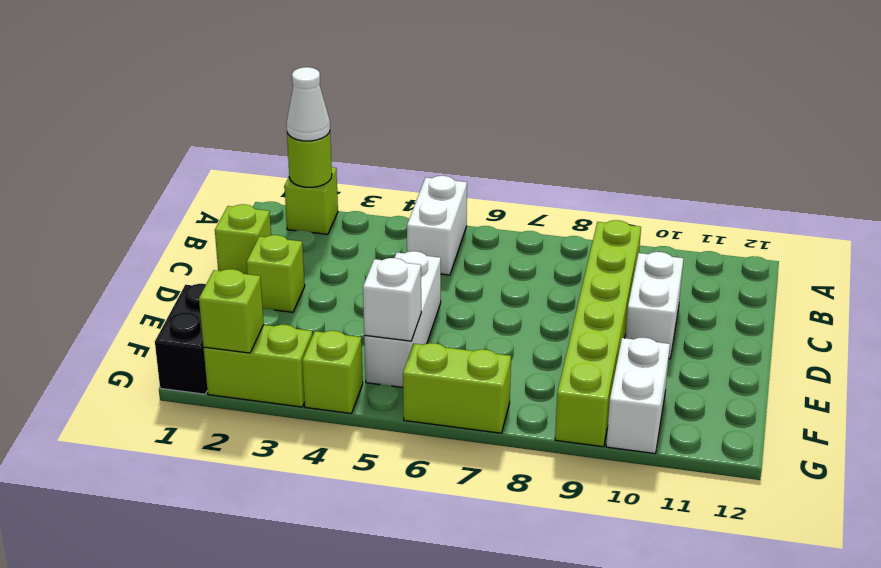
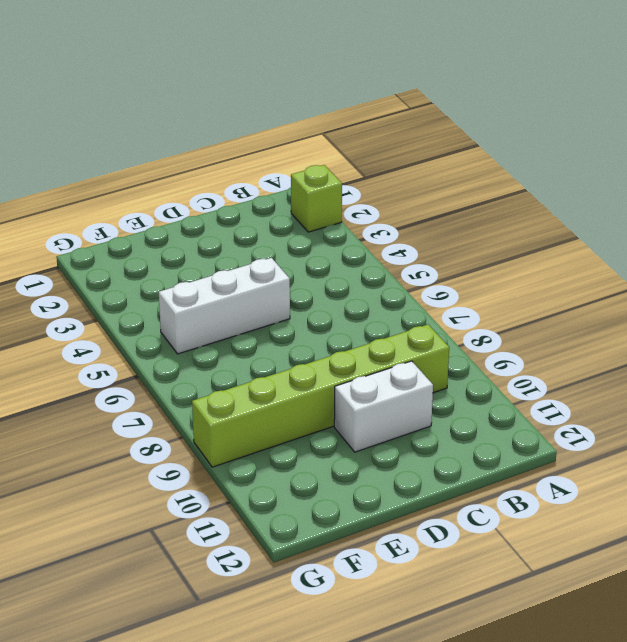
none -> white 1x2 brick [407,176,467,275]
none -> lime 1x1 brick [215,204,271,274]
none -> lime 1x1 brick [247,235,305,312]

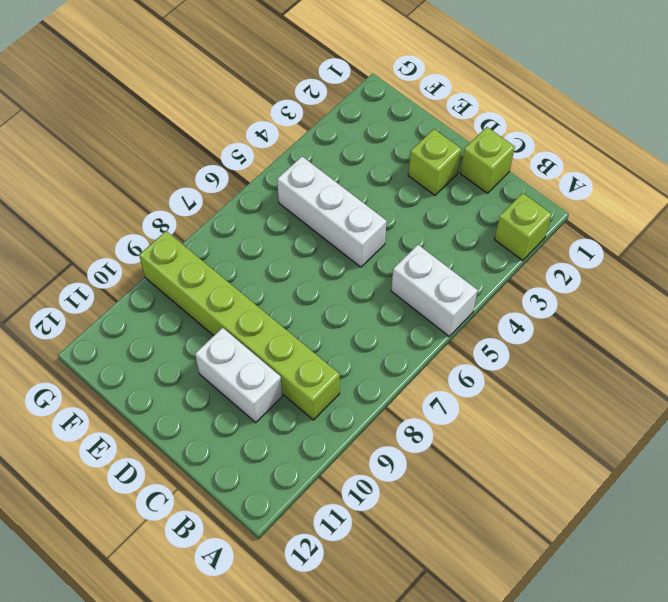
none -> black 1x2 brick [155,284,207,394]
none -> white 1x2 brick [606,338,670,454]
none -> lime 1x2 brick [204,325,313,407]

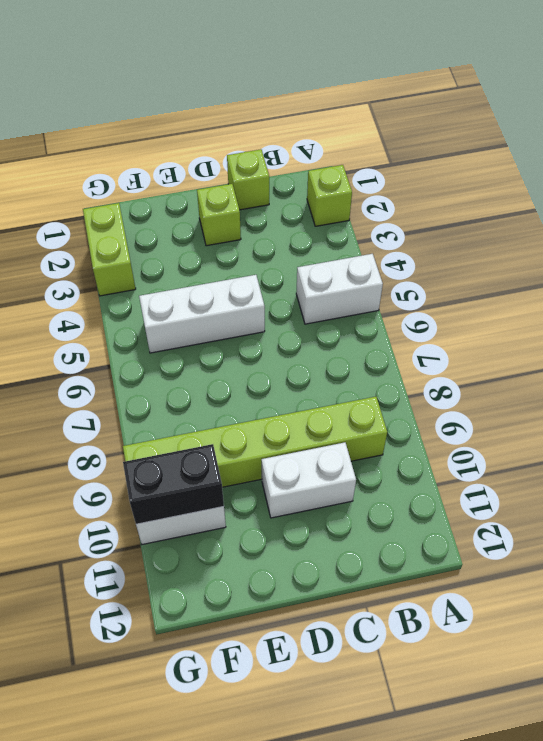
black 1x2 brick [123,444,224,524] -> black 1x2 brick moved to [155,284,207,394]
none -> lime 1x1 brick [302,331,363,413]
none -> lime 1x2 brick [403,343,511,433]
none -> lime 1x1 round brick [287,132,332,187]

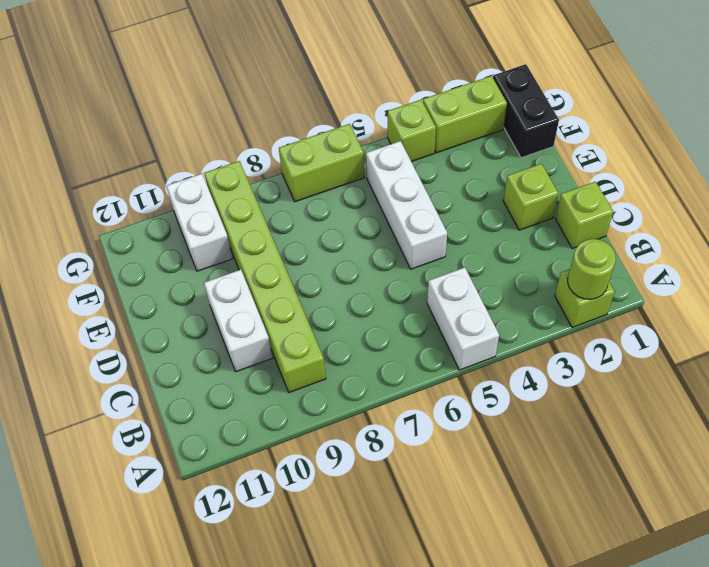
none -> white 1x1 brick [363,258,421,341]
none -> lime 1x1 brick [199,269,264,353]
none -> white 1x1 cone [286,67,330,141]

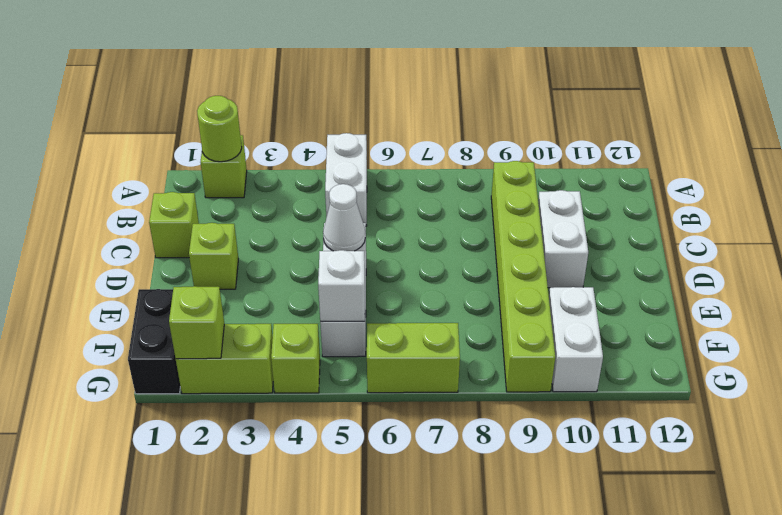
white 1x1 cone [323,184,365,251] -> white 1x1 cone moved to [286,67,330,141]

